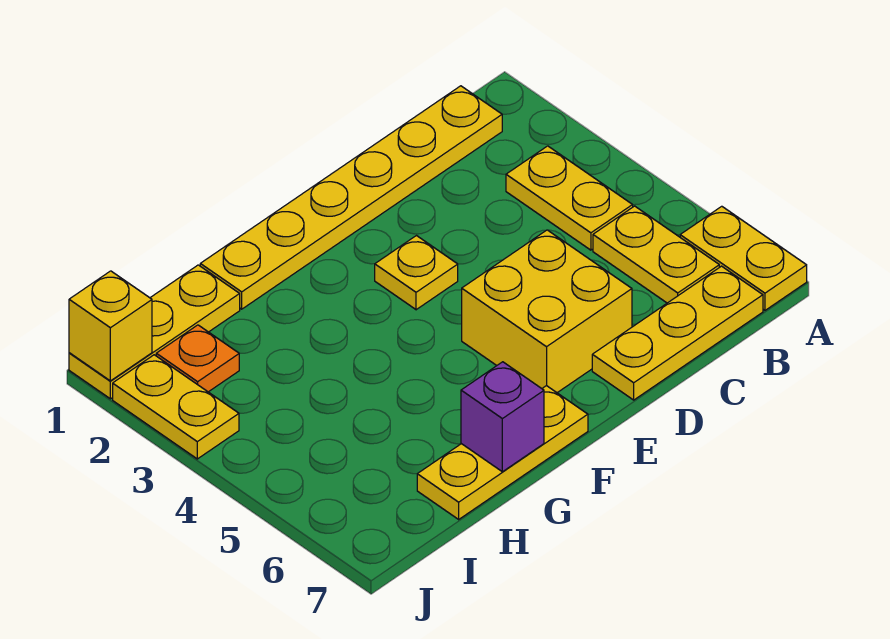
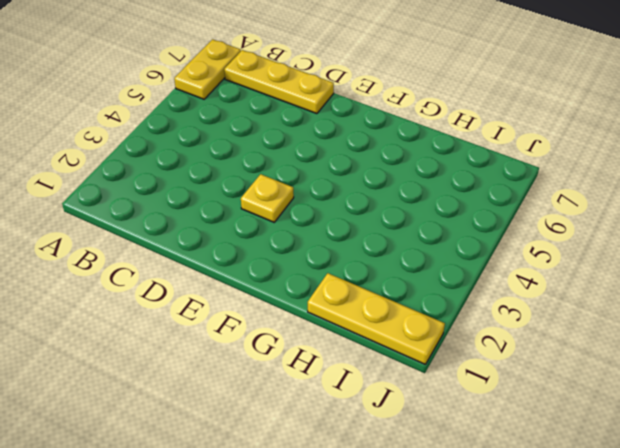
none -> yellow 1x6 plate [200,86,502,309]
none -> yellow 1x2 plate [506,146,633,250]
none -> yellow 1x2 plate [593,206,719,303]

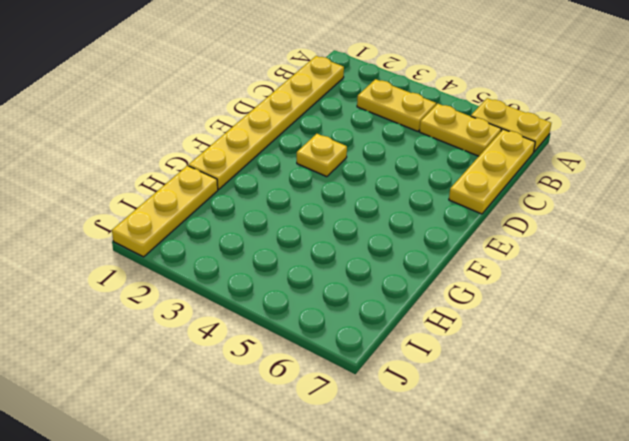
none -> yellow 2x2 brick [462,230,632,393]
none -> yellow 1x3 plate [417,386,588,519]
none -> orange 1x1 plate [156,325,239,392]

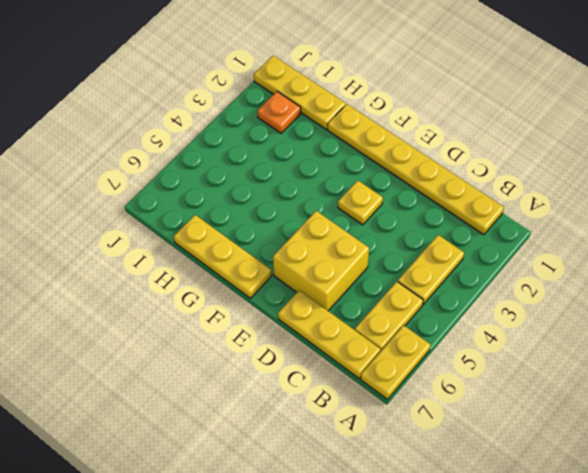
none -> yellow 1x2 plate [113,355,239,459]
none -> purple 1x1 brick [461,362,544,472]
none -> yellow 1x1 brick [69,271,152,381]

